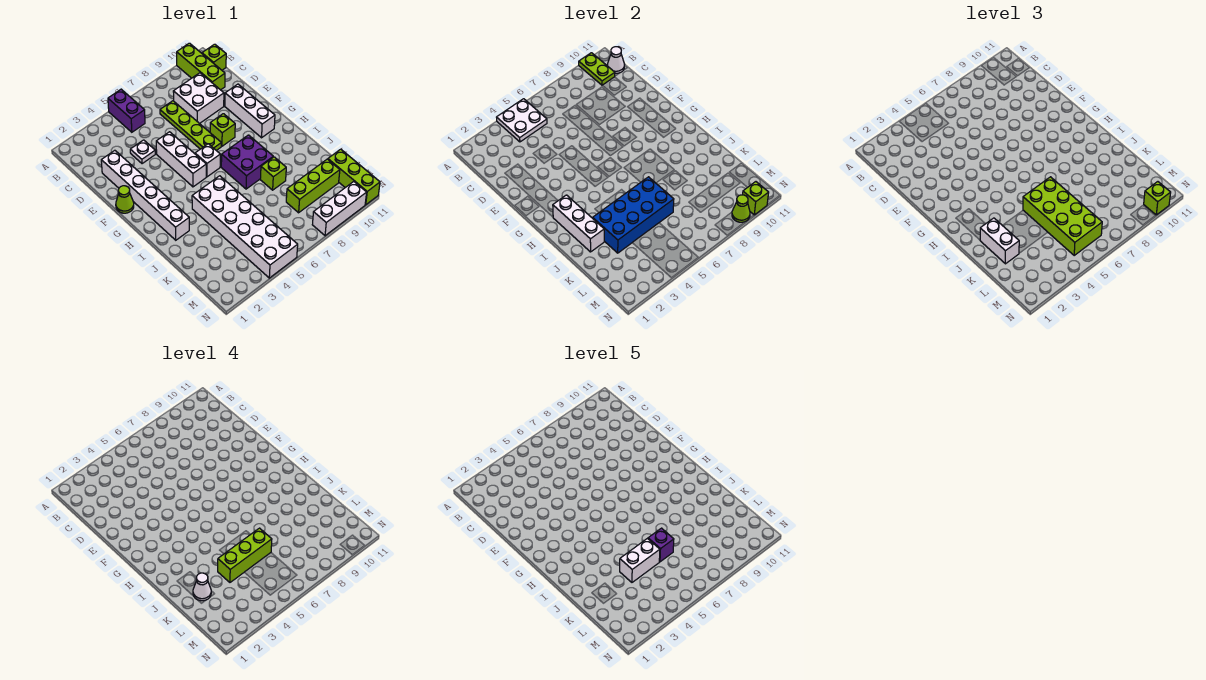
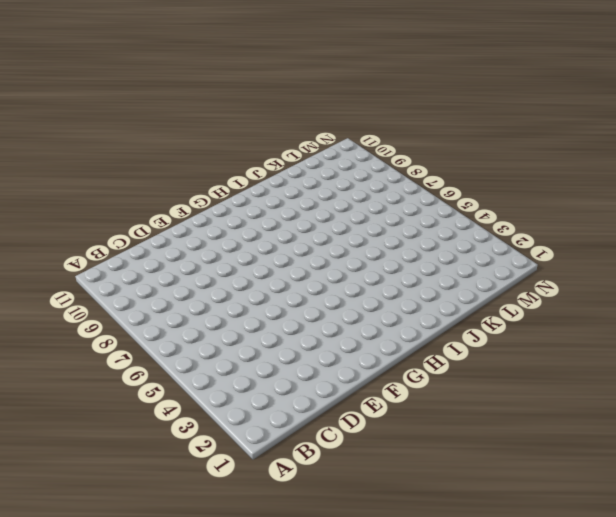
none -> purple 1x2 brick [108,89,145,132]
none -> lime 1x3 brick [177,43,225,90]
none -> lime 1x1 brick [202,44,226,70]
none -> lime 1x4 plate [160,101,221,150]

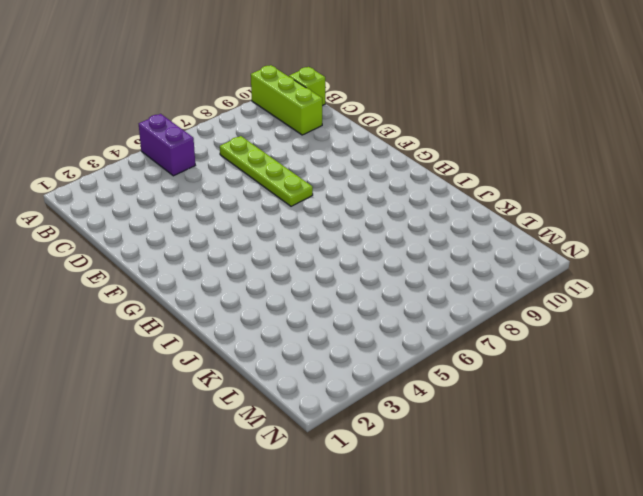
none -> white 2x2 brick [173,73,224,124]
none -> white 1x6 brick [101,150,189,240]
none -> white 1x1 plate [130,140,155,164]
none -> white 1x3 brick [156,132,206,187]

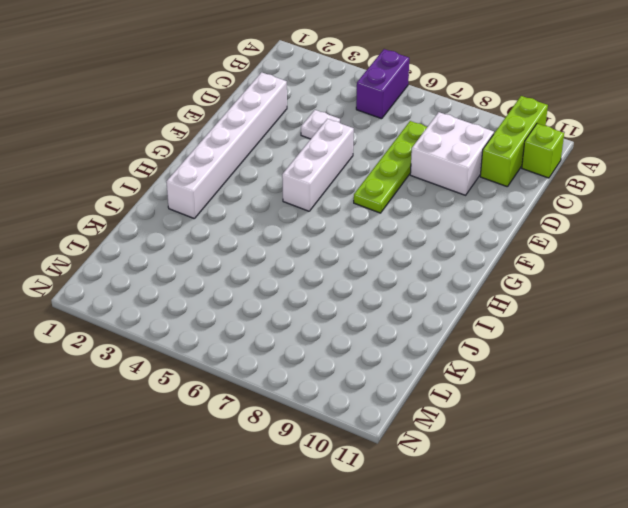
none -> white 1x3 brick [225,84,275,138]
none -> lime 1x1 cone [116,186,134,213]
none -> lime 1x1 brick [210,114,235,146]
none -> white 1x1 brick [195,144,220,177]

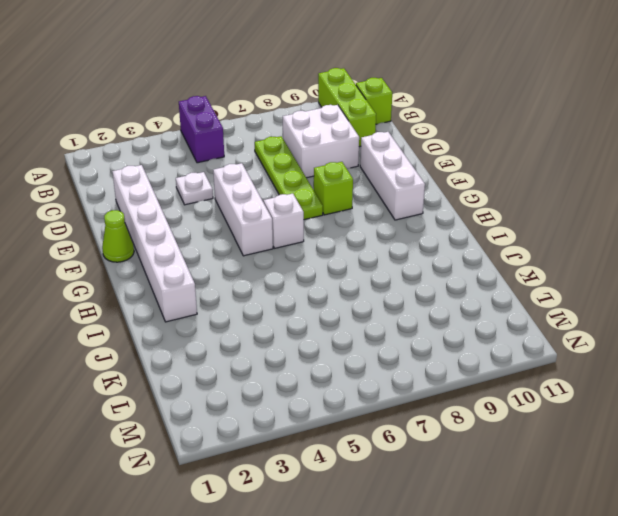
none -> purple 2x2 brick [221,135,273,189]
none -> white 2x6 brick [192,176,298,278]
none -> lime 1x1 brick [260,157,286,190]
none -> lime 1x3 brick [286,159,340,213]

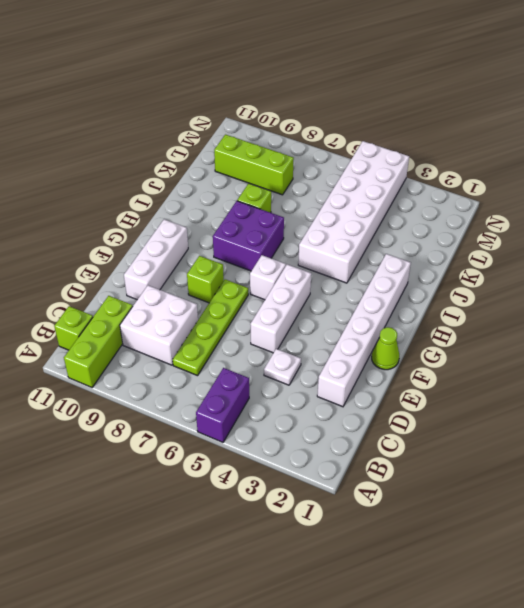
none -> lime 1x3 brick [328,149,380,205]
none -> white 1x3 brick [312,182,367,236]
none -> white 2x2 plate [497,99,547,142]
none -> lime 1x2 plate [579,53,615,85]

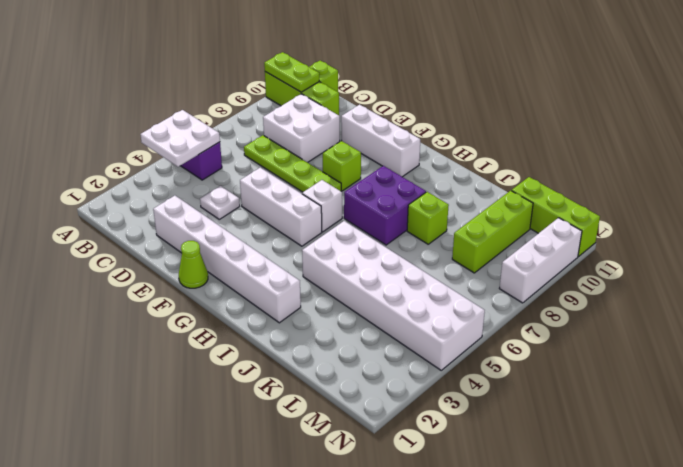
none -> white 1x1 cone [608,47,625,73]
none -> white 1x3 brick [553,195,604,252]
none -> blue 2x4 brick [593,177,674,253]
none -> lime 1x1 cone [732,195,750,222]

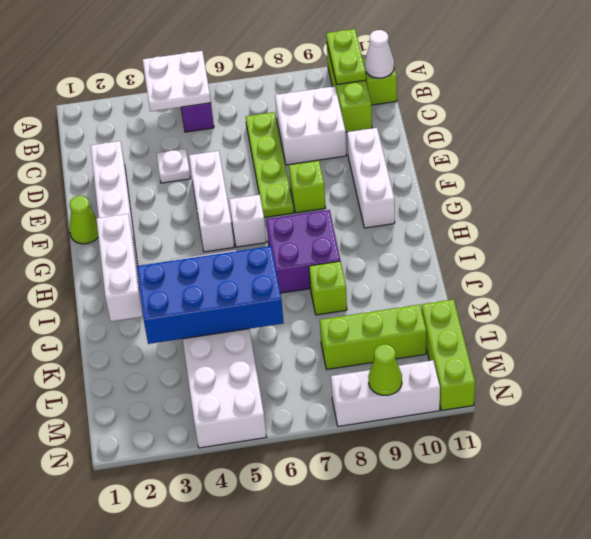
none -> lime 1x1 brick [743,182,769,215]
none -> white 1x2 brick [980,218,1019,264]
none -> lime 2x4 brick [1023,177,1102,255]
none -> lime 1x1 brick [1144,182,1171,215]

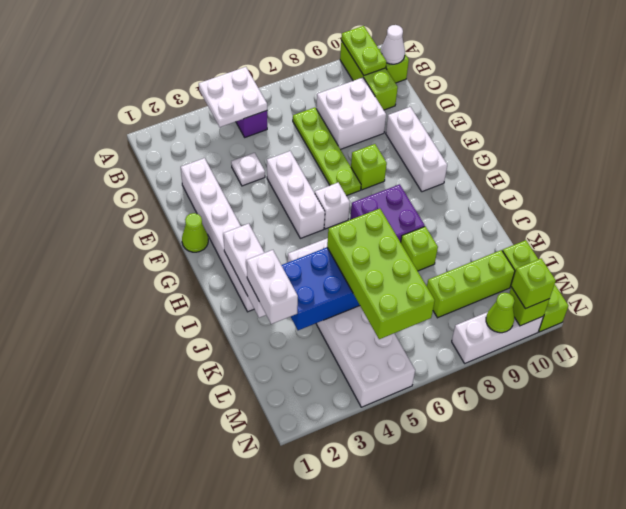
none -> white 1x1 cone [193,573,211,601]
none -> lime 1x3 brick [218,528,272,582]
none -> white 1x2 brick [620,539,660,582]
none -> purple 1x1 brick [648,528,674,562]

